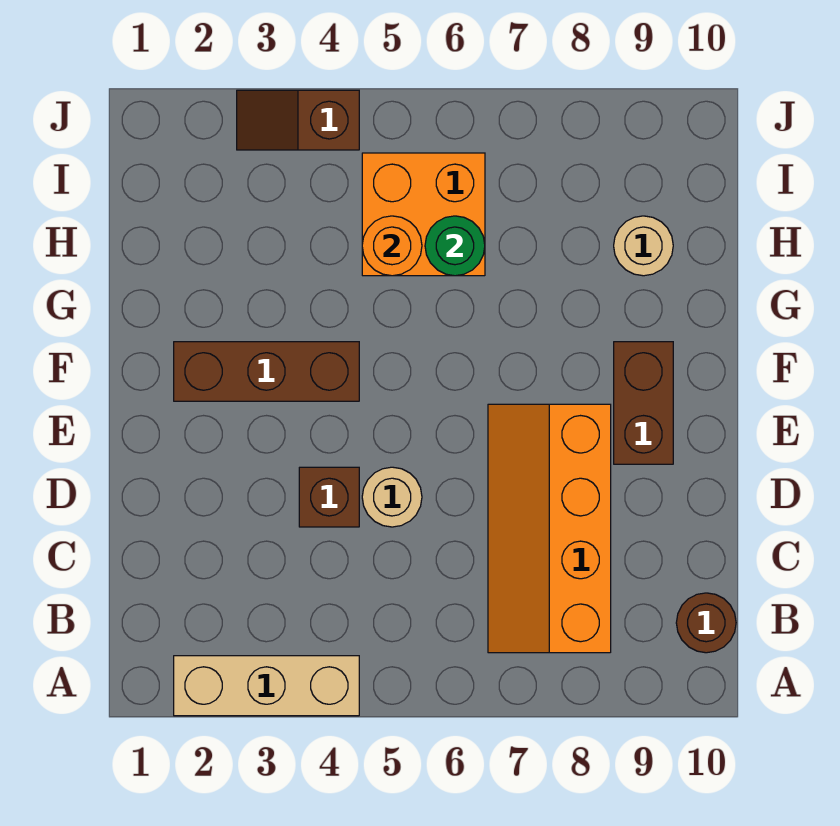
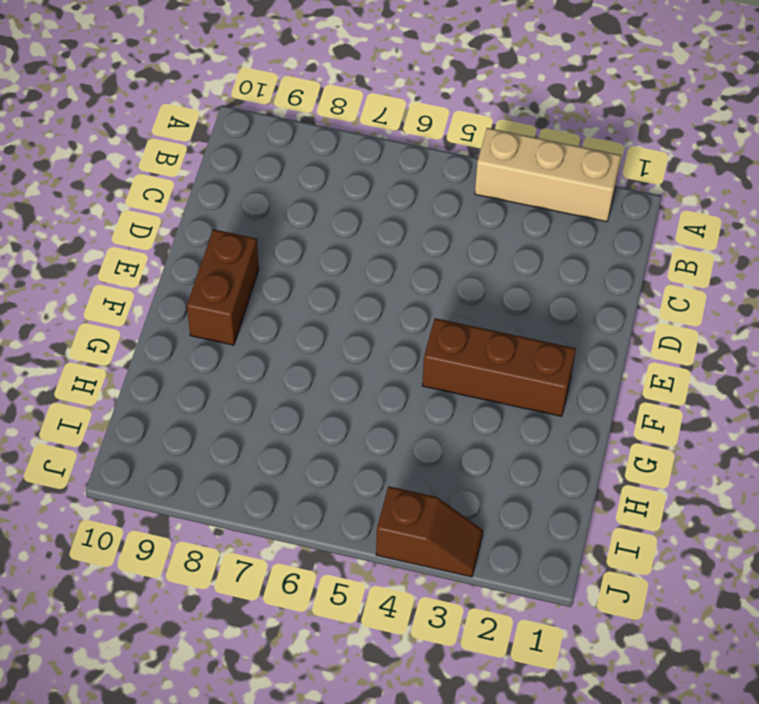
none -> orange 2x4 slope [488,404,611,653]
none -> brown 1x1 round brick [676,593,736,653]
none -> brown 1x1 brick [299,467,359,527]

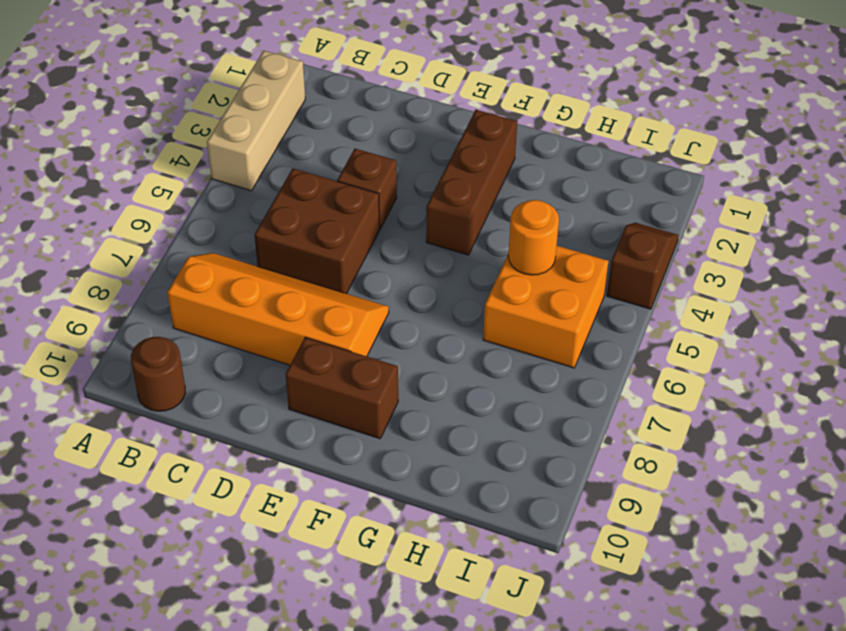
brown 2x2 brick [254,168,380,294] -> tan 1x1 round brick [362,467,422,527]
none -> tan 1x1 round brick [614,216,673,276]
none -> green 1x1 round brick [425,216,485,276]

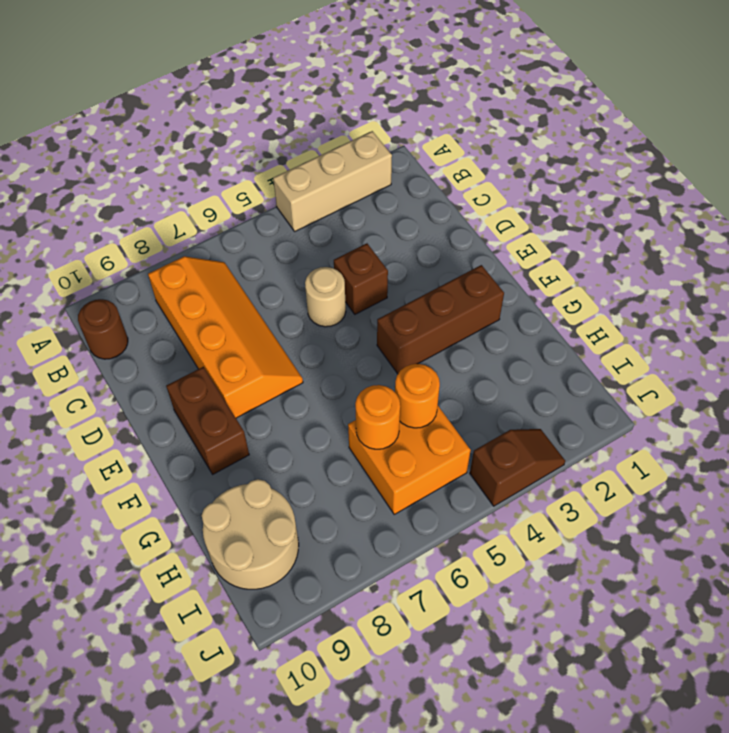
orange 1x1 round brick [355,385,400,449] -> green 1x1 round brick [425,216,485,276]
tan 2x2 round brick [202,479,299,589] -> tan 1x1 round brick [614,216,673,276]

